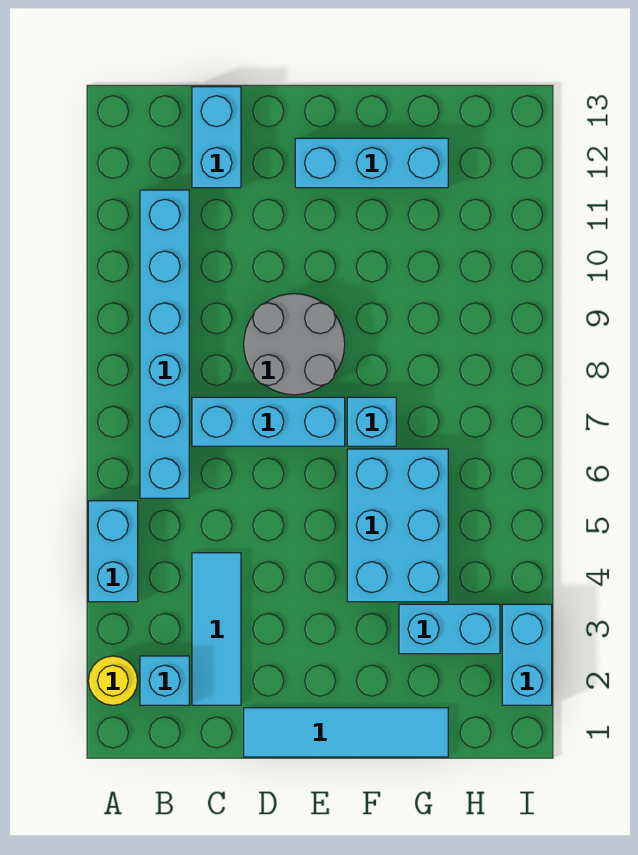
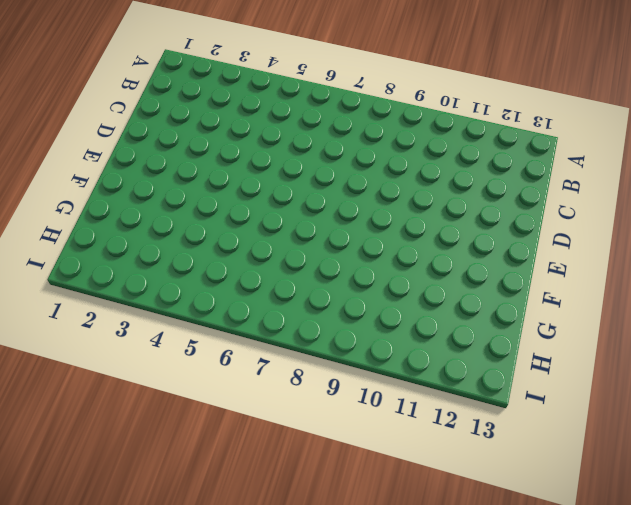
none -> yellow 1x1 round brick [88,656,138,705]
none -> cyan 1x2 brick [88,501,138,602]
none -> cyan 1x1 brick [140,656,189,705]

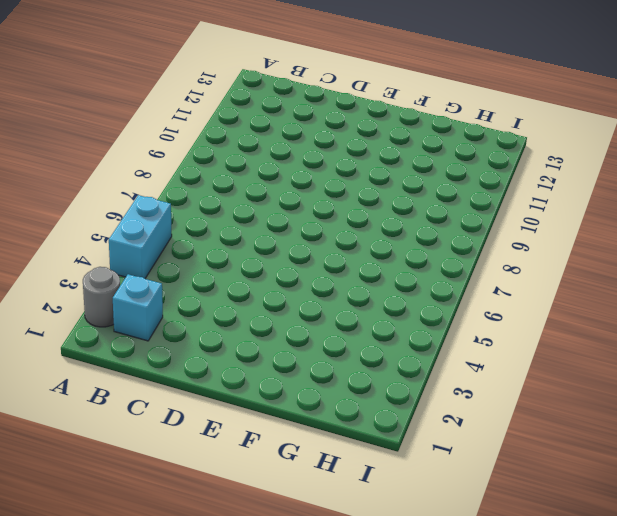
grey 1x1 round brick [83,267,120,327] -> yellow 1x1 round brick [88,656,138,705]
none -> cyan 1x6 brick [140,190,189,498]
none -> cyan 1x3 tile [192,553,241,705]
none -> cyan 1x3 brick [192,397,345,446]

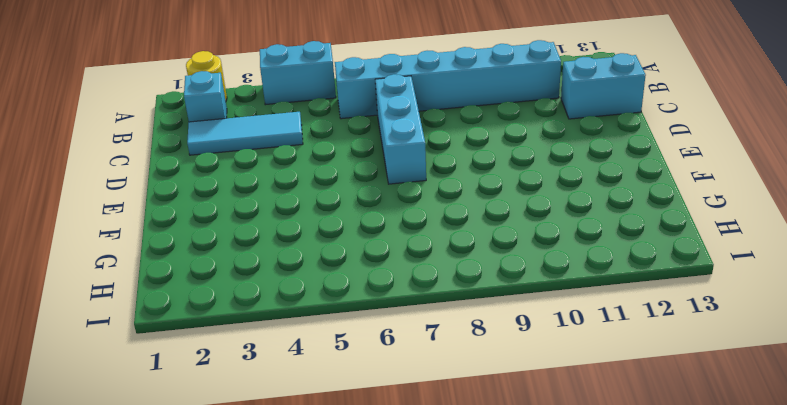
none -> cyan 1x4 tile [244,708,448,757]
none -> grey 2x2 round brick [244,294,345,395]
none -> cyan 1x3 brick [295,138,448,188]

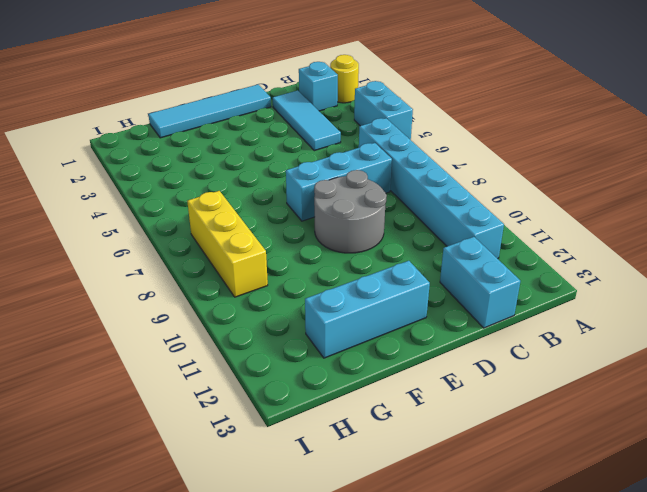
yellow 1x3 brick [187,191,268,297] -> none
none -> cyan 2x3 brick [347,449,448,602]
none -> cyan 1x1 brick [347,397,396,446]
none -> cyan 1x2 brick [399,604,500,654]

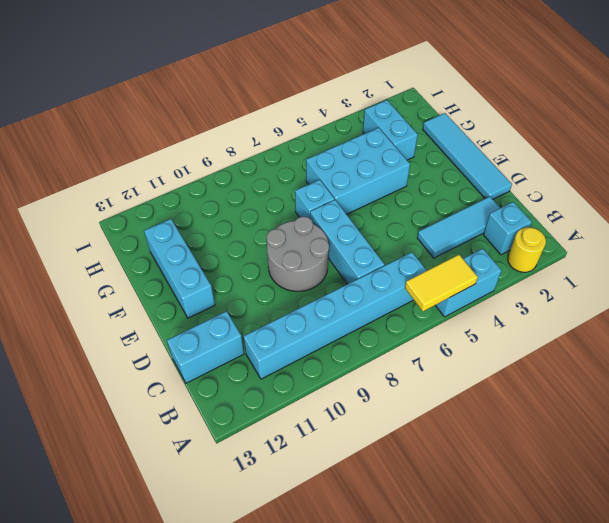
yellow 1x2 tile [405,255,478,311] -> none
none -> cyan 1x2 brick [502,604,552,705]

